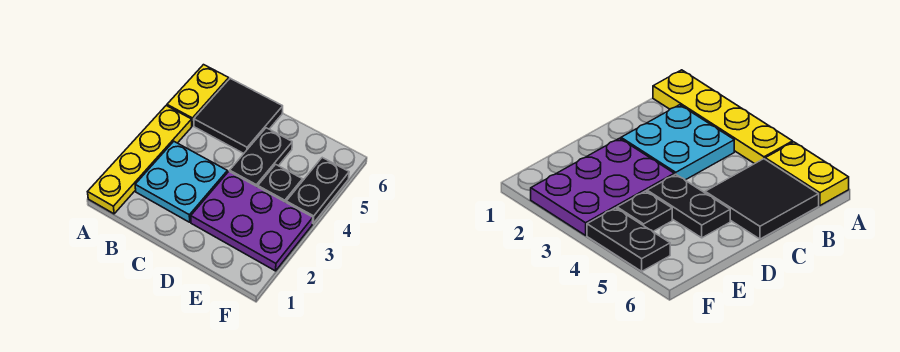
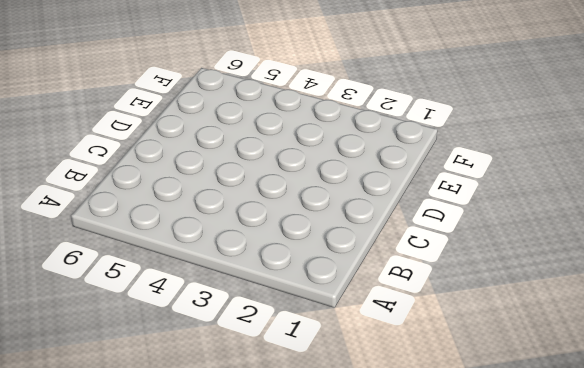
none -> yellow 1x4 plate [88,106,192,214]
none -> yellow 1x2 plate [167,65,229,126]

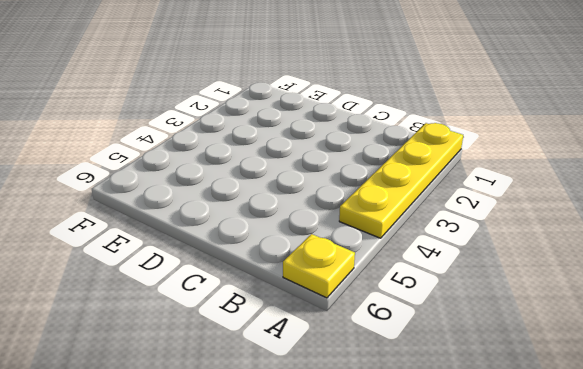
yellow 1x1 plate [283,234,355,298] -> yellow 1x2 plate [167,65,229,126]
none -> cyan 2x2 plate [135,141,227,222]
none -> black 2x2 tile [194,78,283,153]

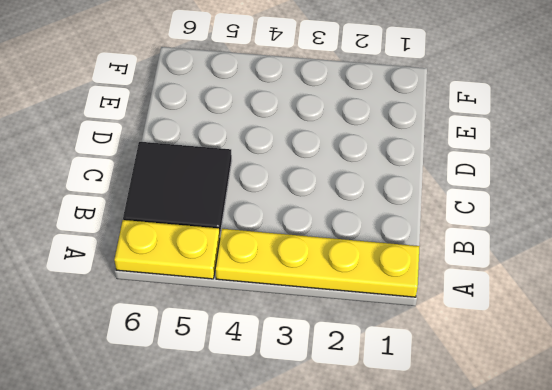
none -> cyan 2x2 plate [135,141,227,222]
none -> purple 2x3 plate [191,171,313,271]

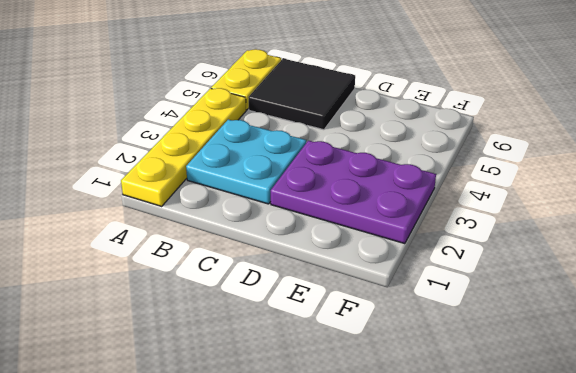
none -> black 1x2 plate [230,128,292,187]
none -> black 1x1 plate [258,164,302,202]

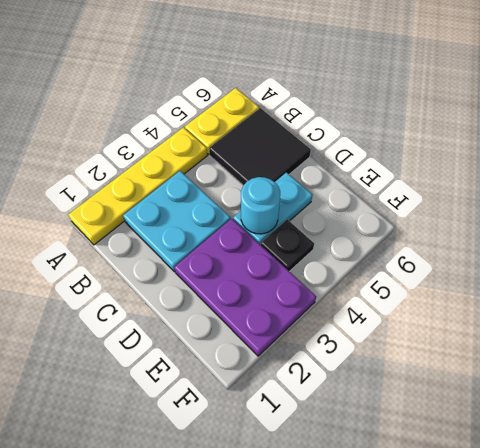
cyan 1x2 plate [233,172,313,245] -> black 1x2 plate [230,128,292,187]
cyan 1x1 round brick [241,177,280,234] -> none
none -> black 1x2 plate [286,158,349,223]

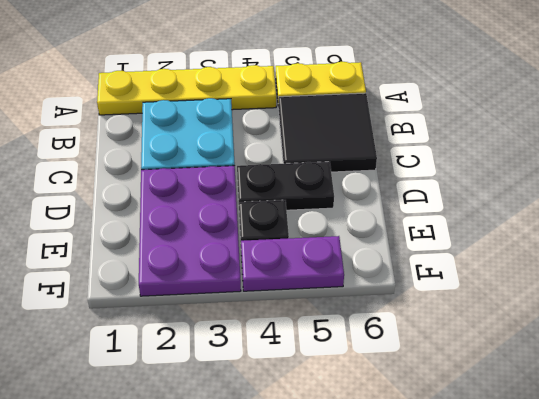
purple 1x2 plate [241,236,344,291] -> black 1x2 plate [286,158,349,223]

